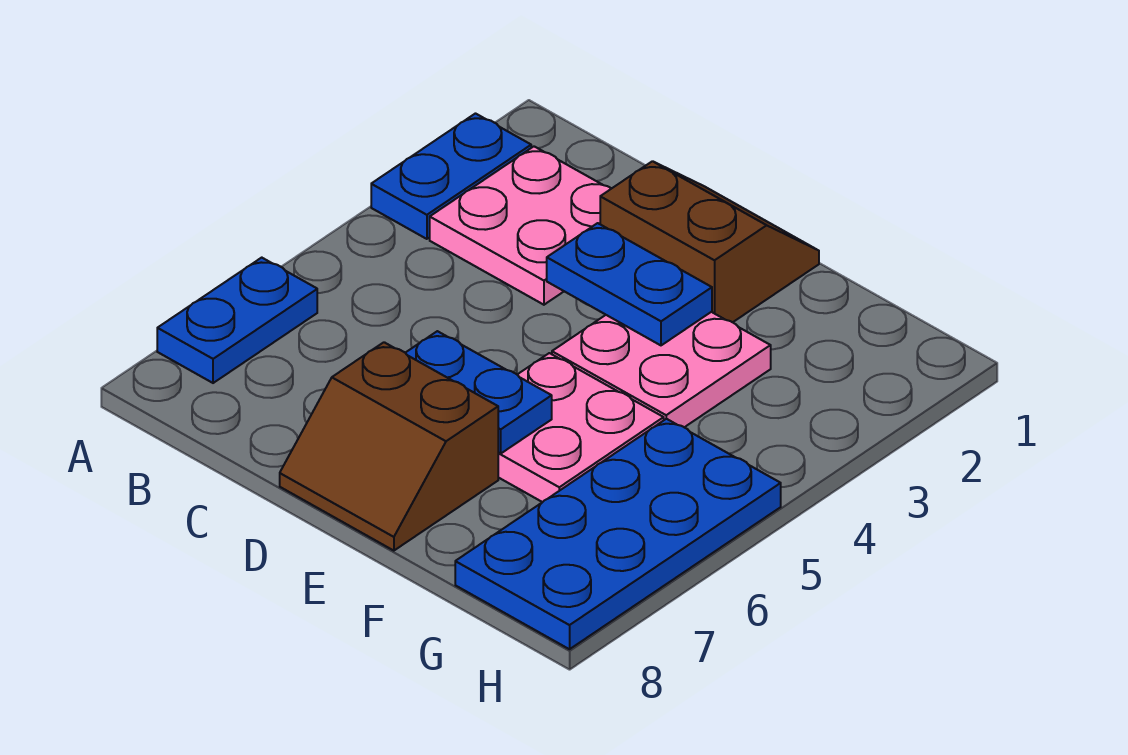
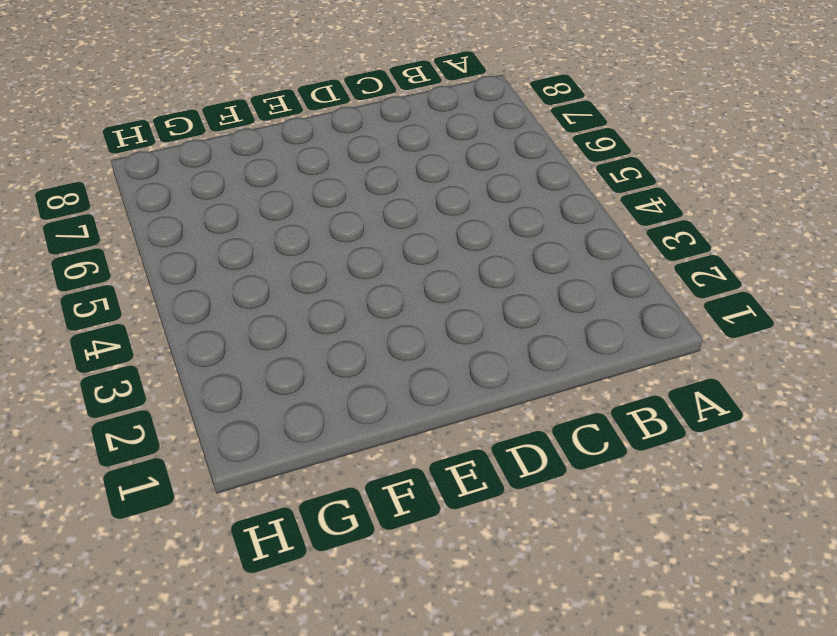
none -> blue 1x2 plate [371,114,531,239]
none -> blue 1x2 plate [157,258,317,383]

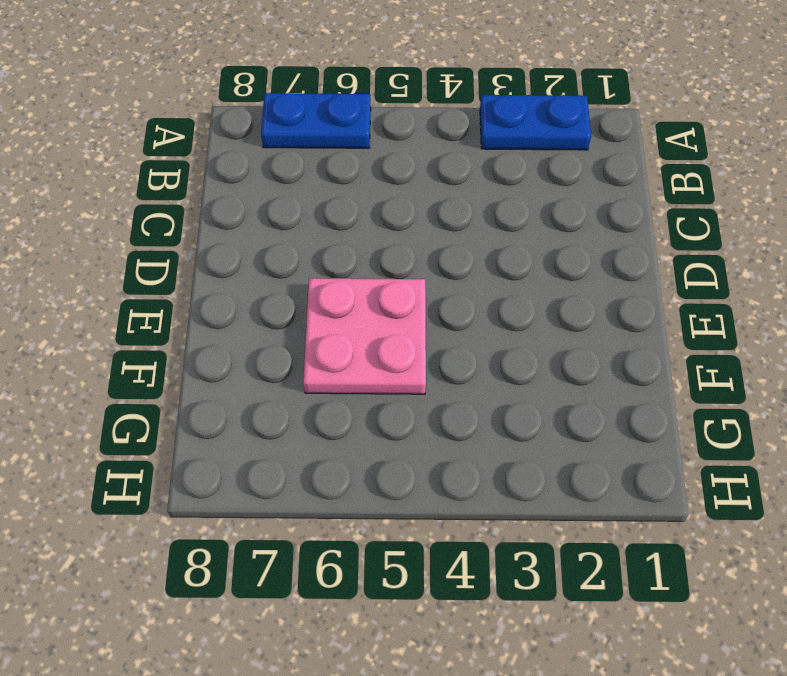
none -> pink 2x2 plate [430,146,612,305]
none -> brown 2x2 slope [600,161,819,322]

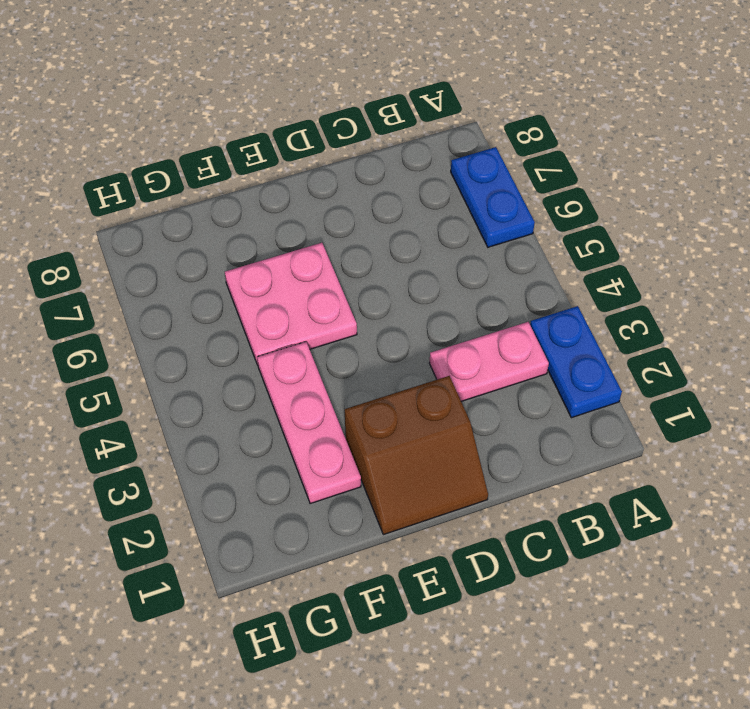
pink 1x2 plate [429,322,549,401] -> pink 2x2 plate [430,146,612,305]
pink 1x3 plate [257,342,361,504] -> pink 2x2 plate [552,312,771,427]
none -> brown 2x2 slope [280,342,498,551]
none -> blue 2x4 plate [455,419,781,649]

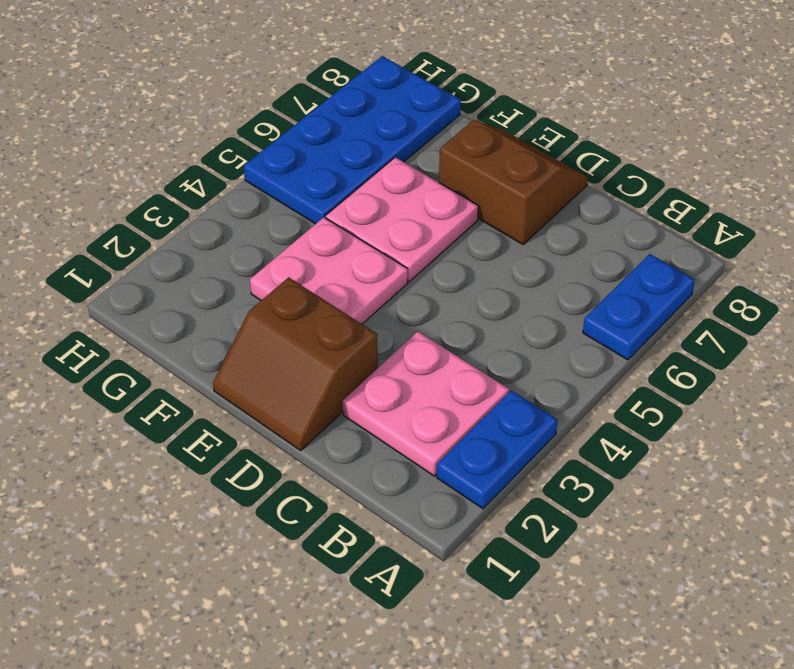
none -> blue 1x2 plate [547,223,712,345]
none -> blue 1x2 plate [406,331,552,453]

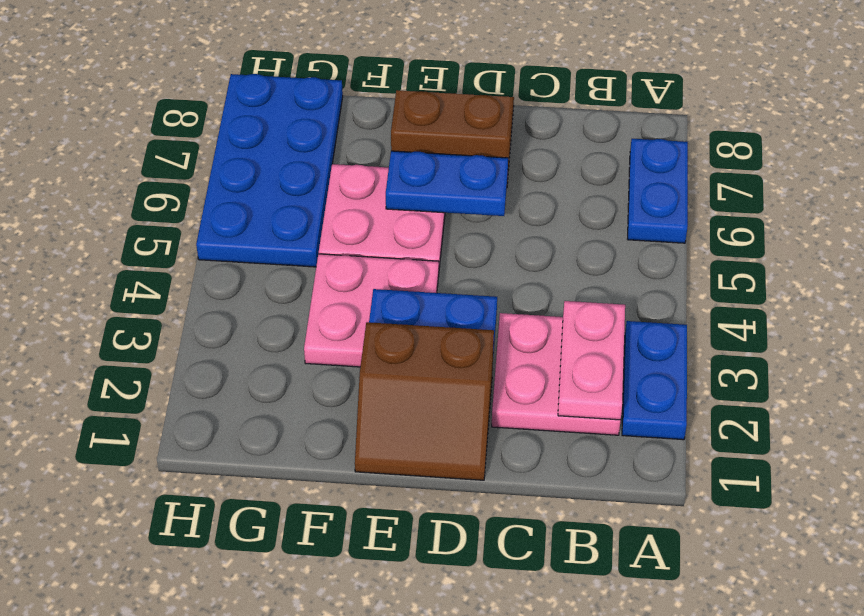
pink 1x2 plate [558,301,625,420] -> none

